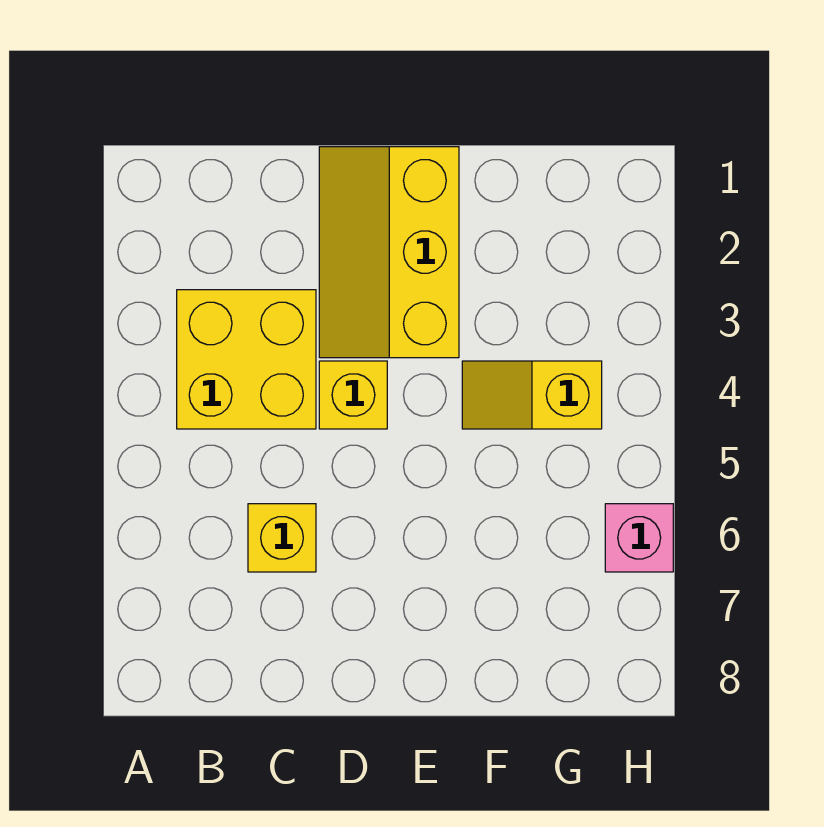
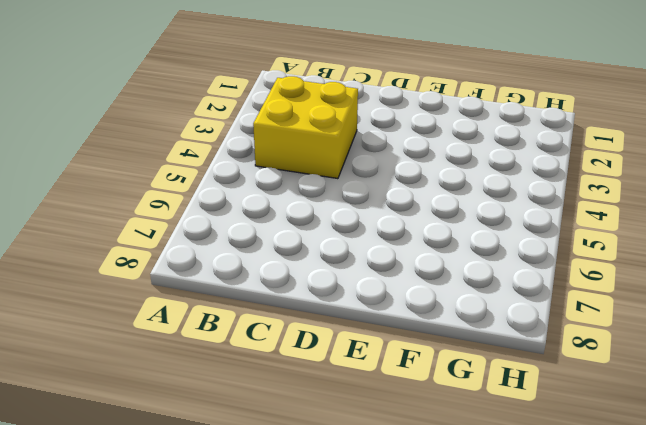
none -> yellow 1x1 brick [248,504,316,572]
none -> yellow 2x3 slope [319,147,459,358]

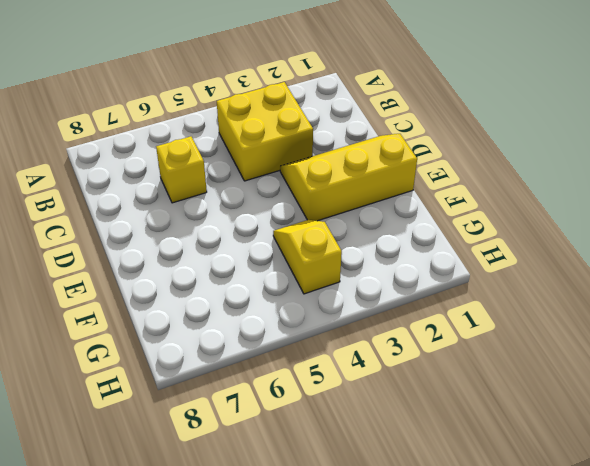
none -> yellow 1x1 brick [319,361,387,429]
none -> pink 1x1 brick [605,504,673,572]

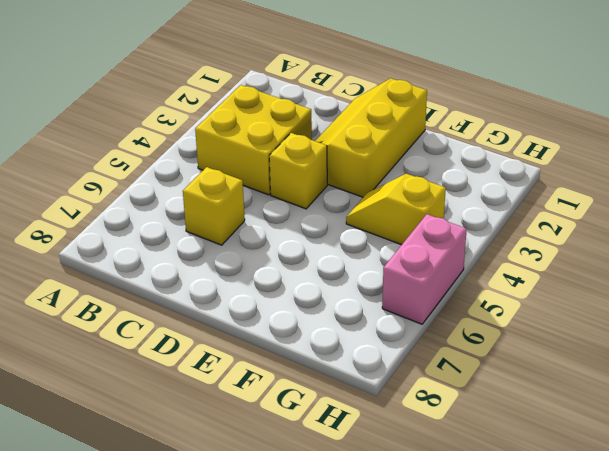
pink 1x2 brick [382,214,467,324] -> pink 1x1 brick [605,504,673,572]

